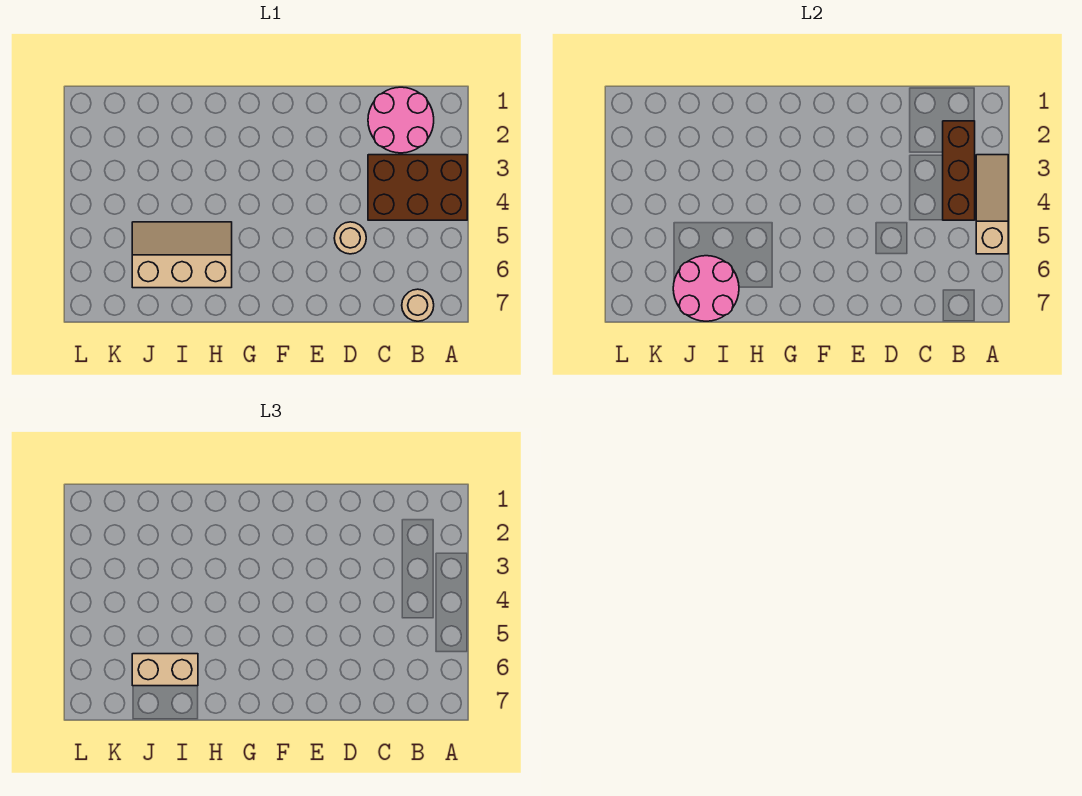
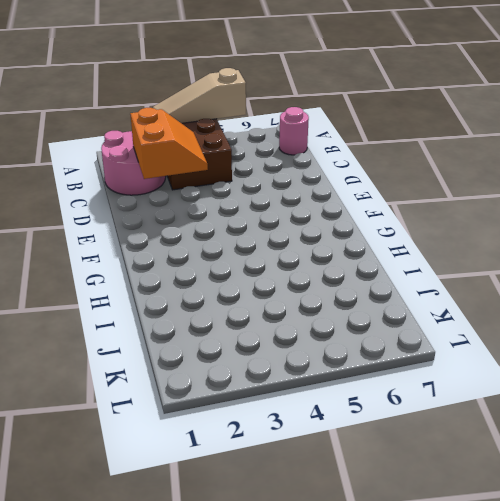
pink 1x1 round brick [279,107,309,155] -> tan 1x1 round brick [402,289,434,321]
orange 2x2 slope [130,108,208,179] -> none
none -> tan 1x1 round brick [334,222,366,254]
none -> tan 2x3 slope [132,222,232,288]

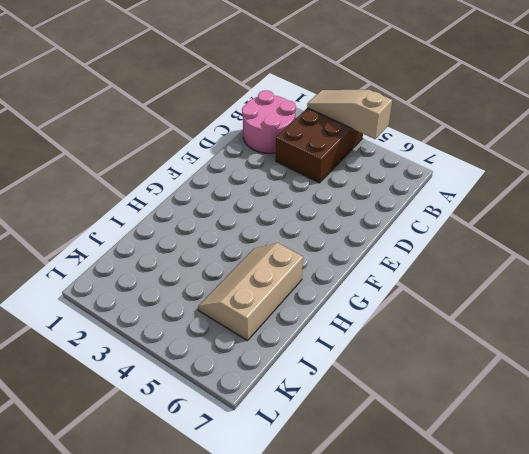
none -> tan 1x1 round brick [402,289,434,321]
none -> tan 1x1 round brick [334,222,366,254]

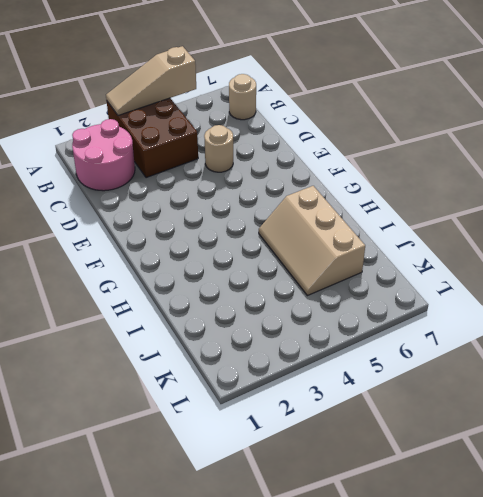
none -> brown 1x3 brick [943,121,975,220]
none -> pink 2x2 round brick [673,256,739,321]

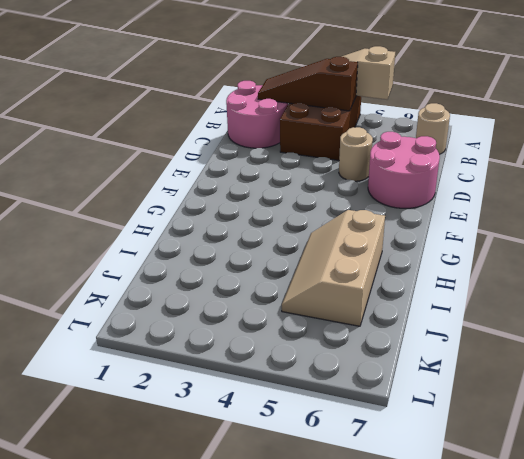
brown 1x3 slope [258,57,358,111] -> brown 1x3 brick [943,121,975,220]
pink 2x2 round brick [368,132,440,208] -> pink 2x2 round brick moved to [673,256,739,321]
none -> tan 1x2 brick [132,654,198,686]

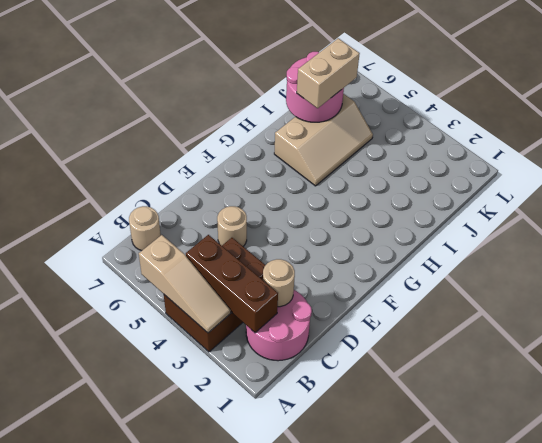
tan 1x1 round brick [263,259,295,307] -> none

